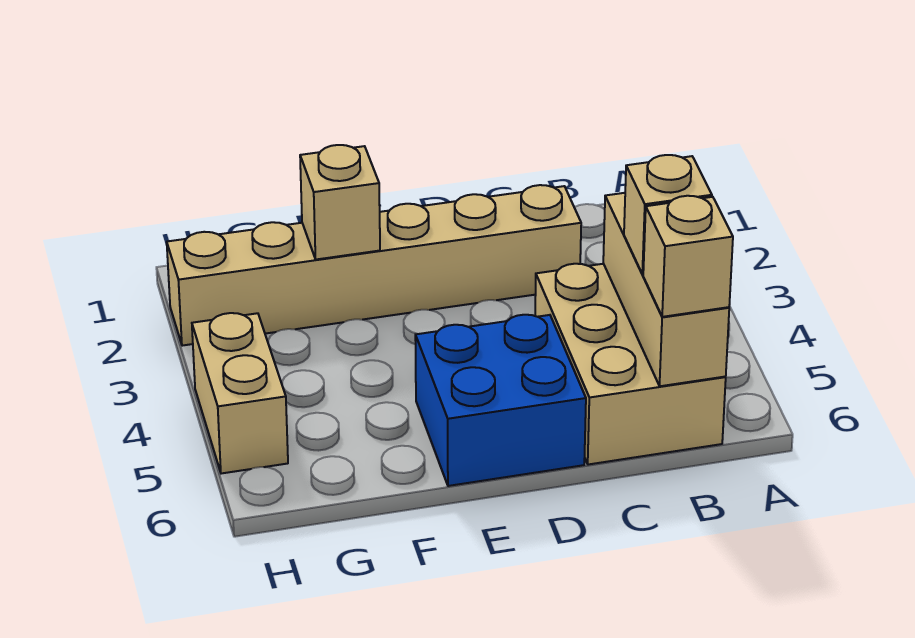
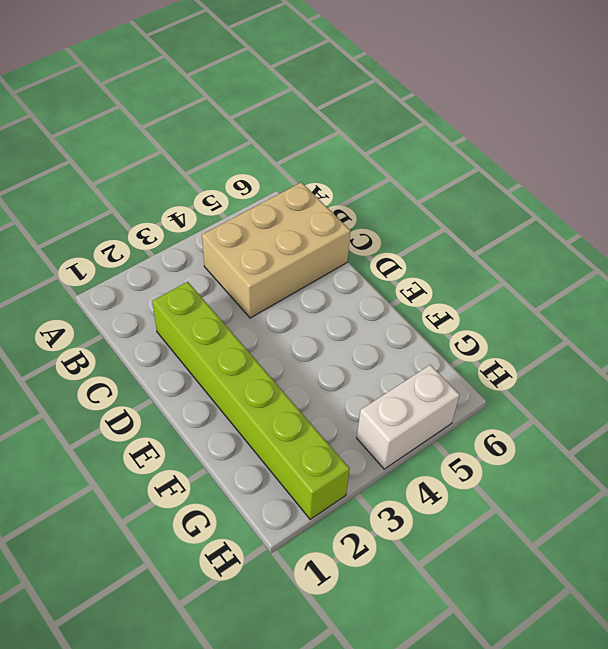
lime 1x6 brick [152,282,349,519] -> tan 1x6 brick [167,185,581,346]
white 1x2 brick [357,365,460,469] -> tan 1x2 brick [192,313,288,474]
none -> blue 2x2 brick [415,315,586,486]
none -> tan 1x3 brick [603,193,729,386]

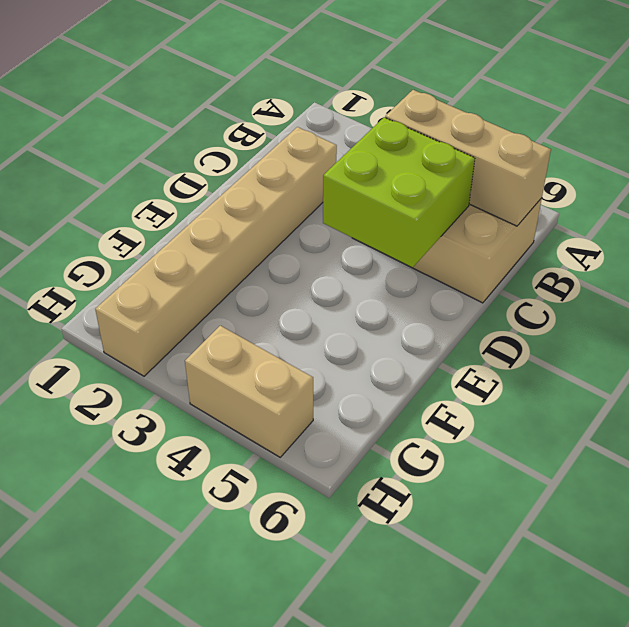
lime 2x2 brick [323,117,475,268] -> none
none -> blue 2x2 brick [415,315,586,486]
none -> tan 1x1 brick [300,145,380,259]

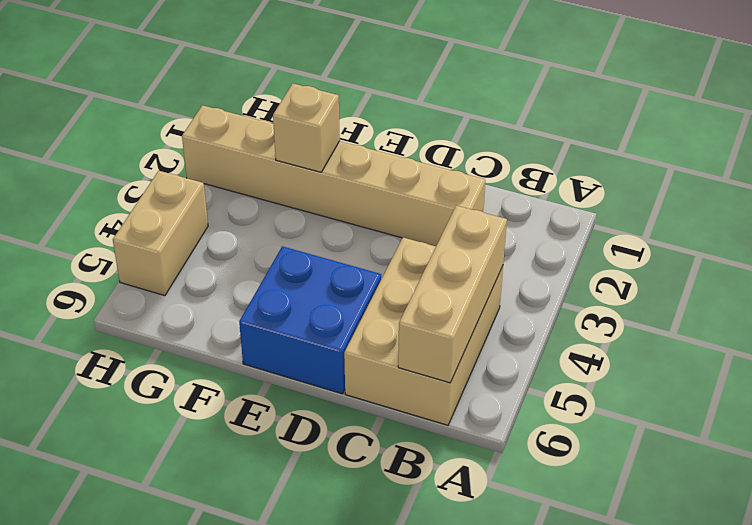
none -> tan 1x1 brick [624,155,712,274]
none -> tan 1x1 brick [643,196,733,317]

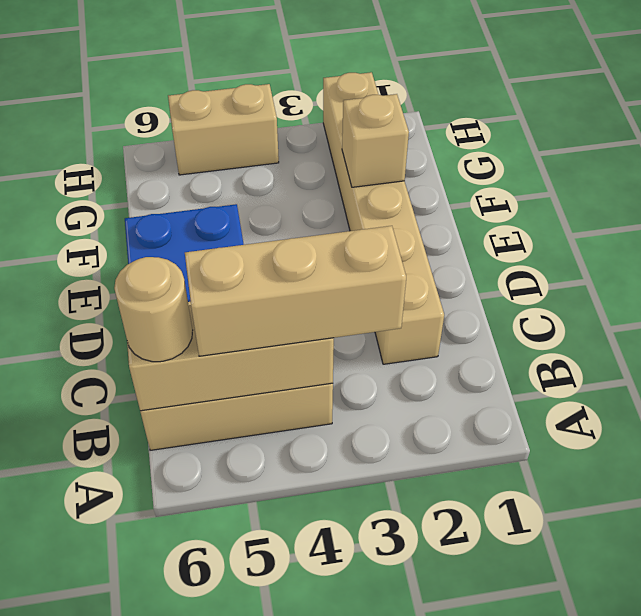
tan 1x3 brick [185,226,406,356] -> tan 1x1 brick [624,155,712,274]
tan 1x1 round brick [114,257,193,362] -> tan 1x1 brick [643,196,733,317]

